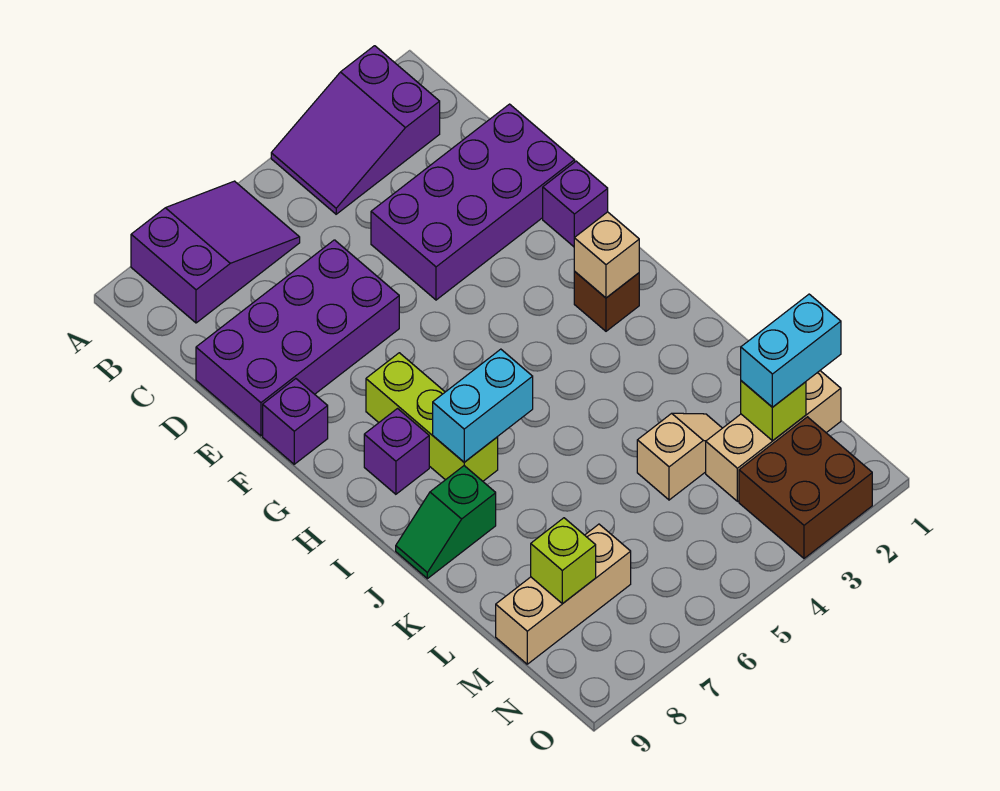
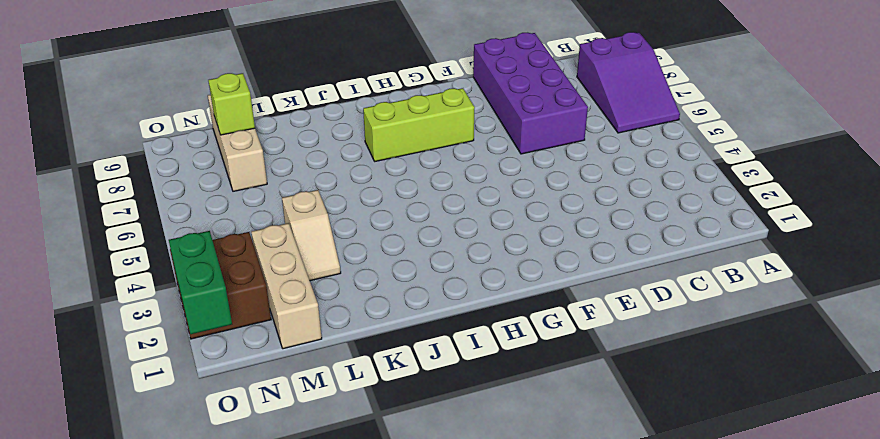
green 1x2 brick [169,231,232,334] -> none
none -> purple 2x3 slope [271,46,440,214]
none -> purple 2x4 brick [371,104,575,300]
none -> purple 1x1 brick [543,161,608,247]

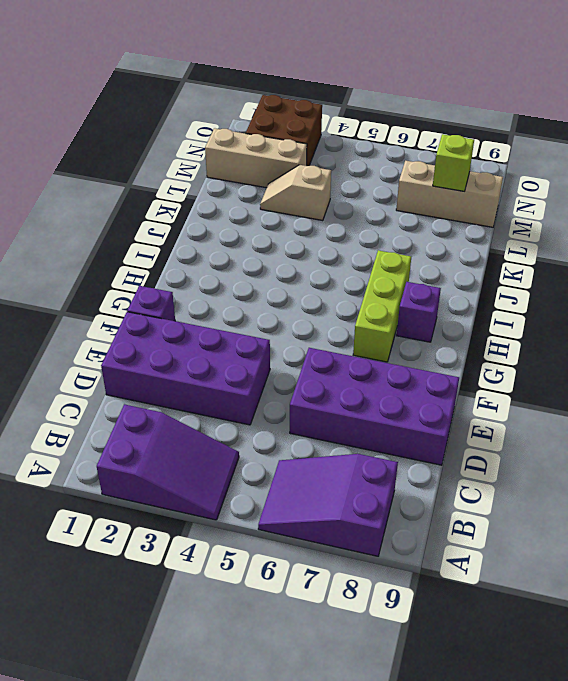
none -> purple 1x1 brick [263,379,328,464]
none -> brown 1x1 brick [574,271,639,331]
none -> green 1x2 slope [396,466,496,579]

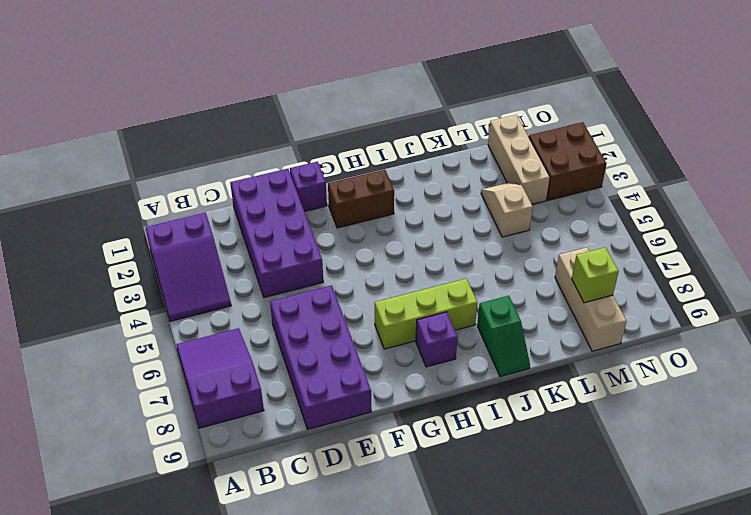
brown 1x2 brick [328,170,394,228] -> brown 1x1 brick [574,271,639,331]
none -> purple 1x1 brick [263,379,328,464]
none -> tan 1x1 brick [574,212,639,298]
none -> cyan 1x2 brick [433,349,533,462]

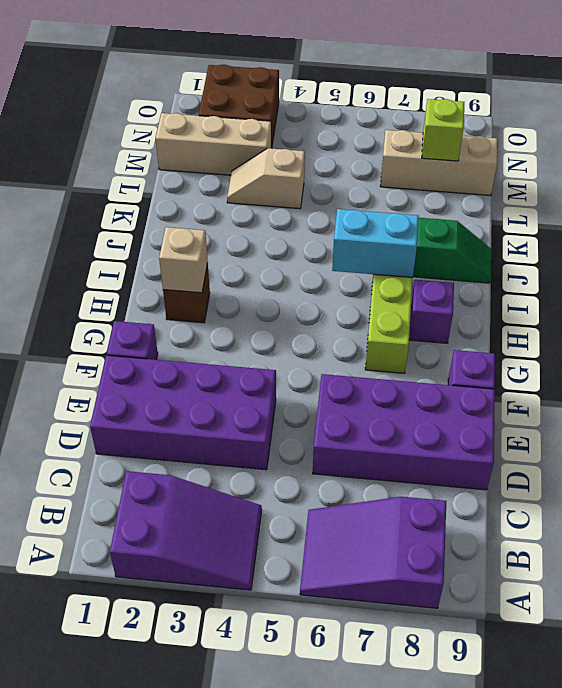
none -> lime 1x1 brick [741,381,806,441]
none -> cyan 1x2 brick [741,294,841,407]

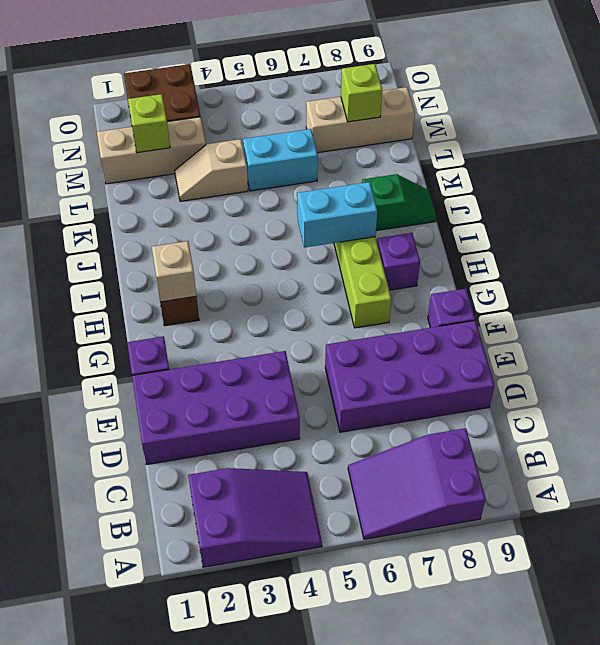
cyan 1x2 brick [243,129,318,191] -> cyan 1x2 brick moved to [741,294,841,407]

